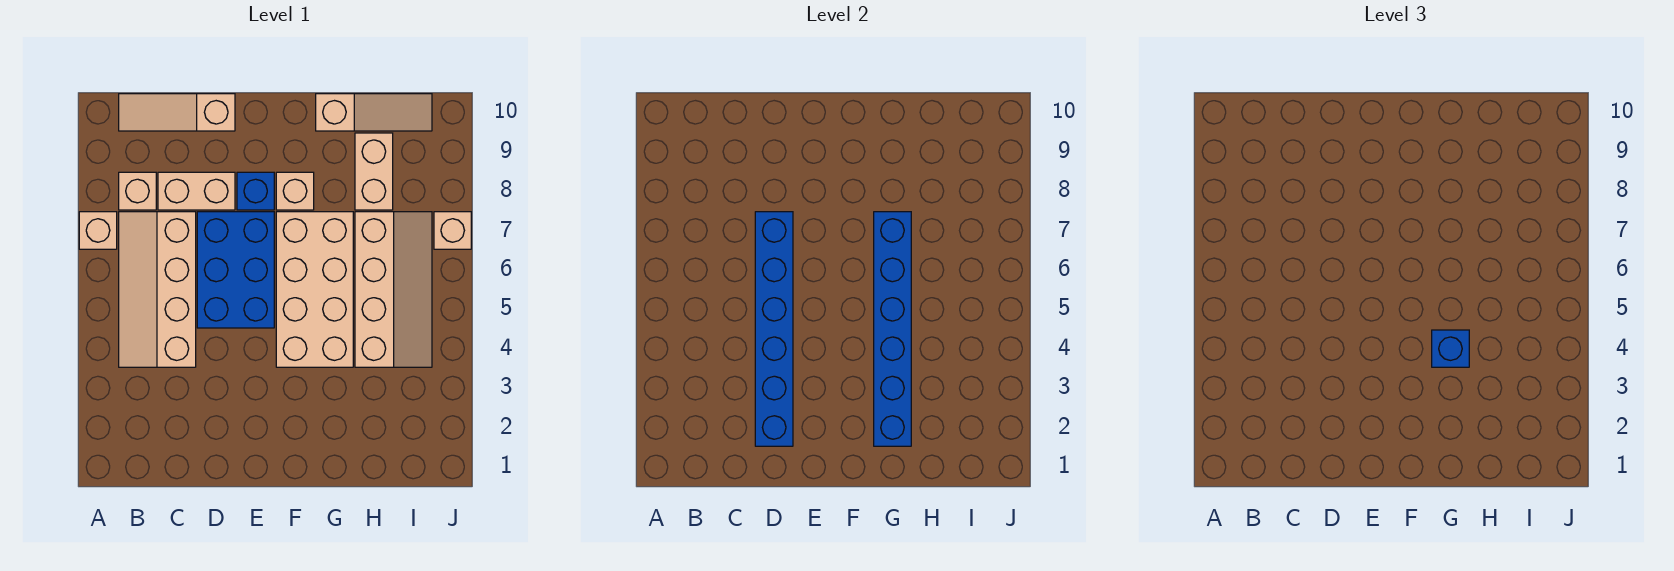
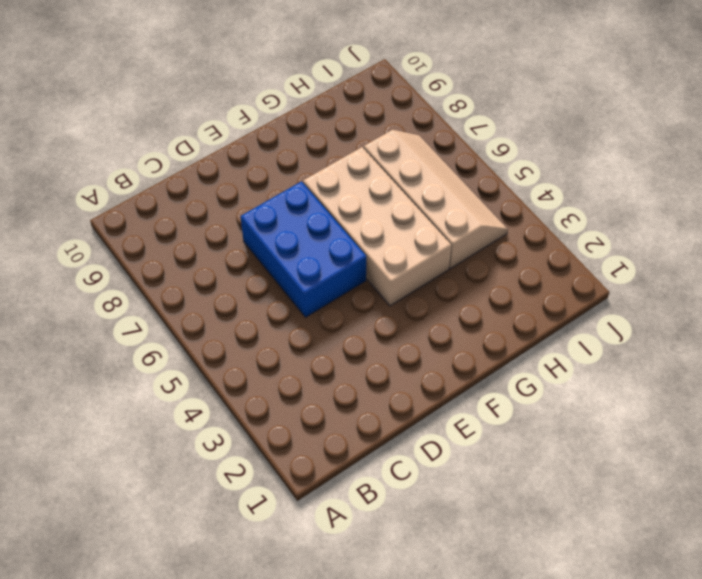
none -> tan 1x1 brick [79,212,117,249]
none -> tan 2x4 slope [119,212,196,367]
none -> tan 1x1 brick [119,172,156,210]

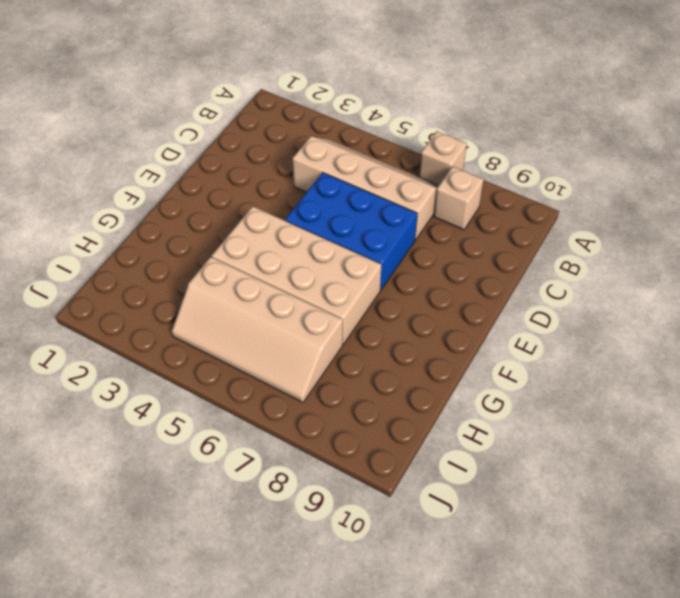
none -> tan 1x3 slope [119,94,235,131]
none -> tan 1x2 brick [158,172,235,210]
none -> blue 1x1 brick [237,172,274,210]

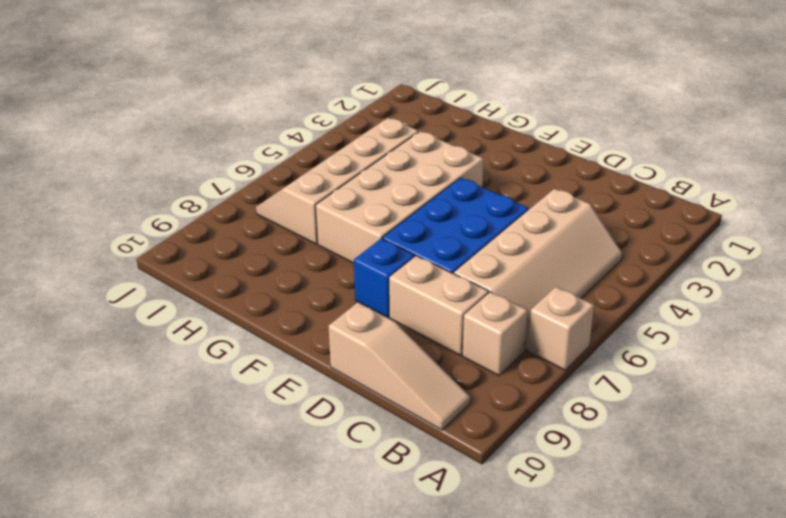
none -> tan 1x1 brick [276,172,314,210]
none -> tan 1x3 slope [316,94,432,131]
none -> tan 1x2 brick [355,133,393,210]

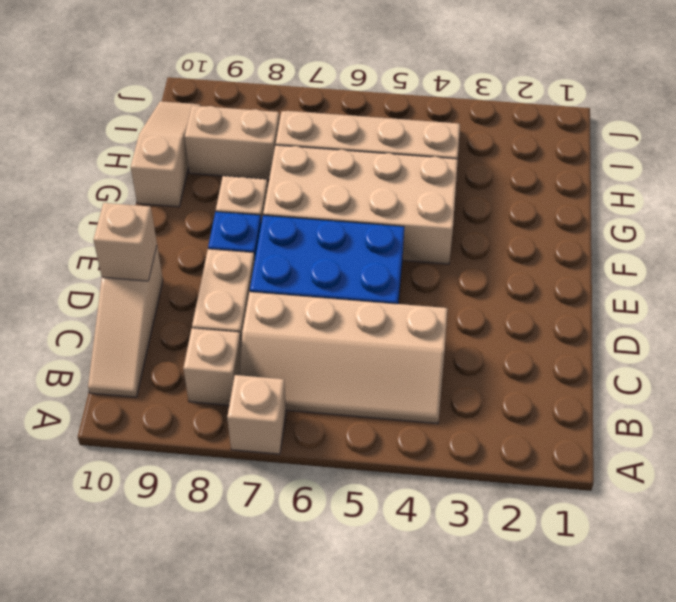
tan 1x1 brick [93,203,157,281] -> tan 1x1 brick moved to [434,212,471,249]
none -> blue 1x6 brick [755,212,793,446]
none -> blue 1x6 brick [874,212,911,446]
none -> blue 1x1 brick [1432,330,1469,367]

